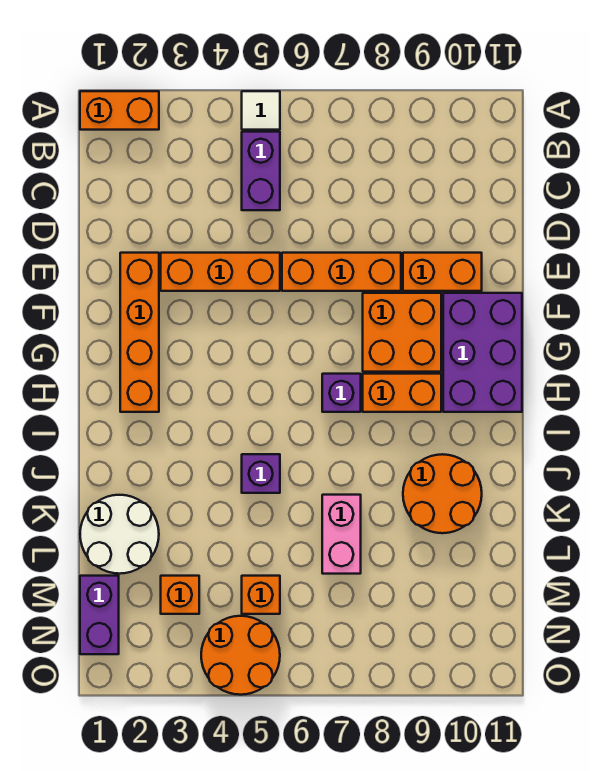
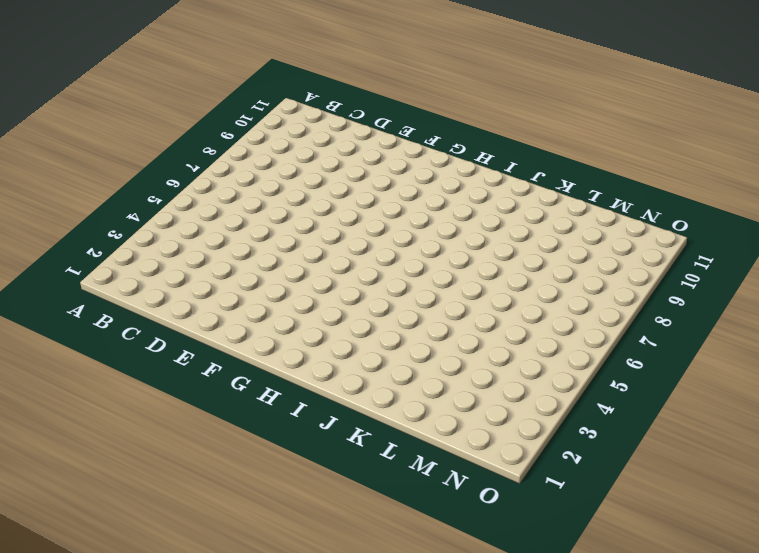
none -> orange 1x2 brick [80,91,159,130]
none -> white 1x1 tile [242,91,280,130]
none -> purple 1x2 brick [242,132,280,210]

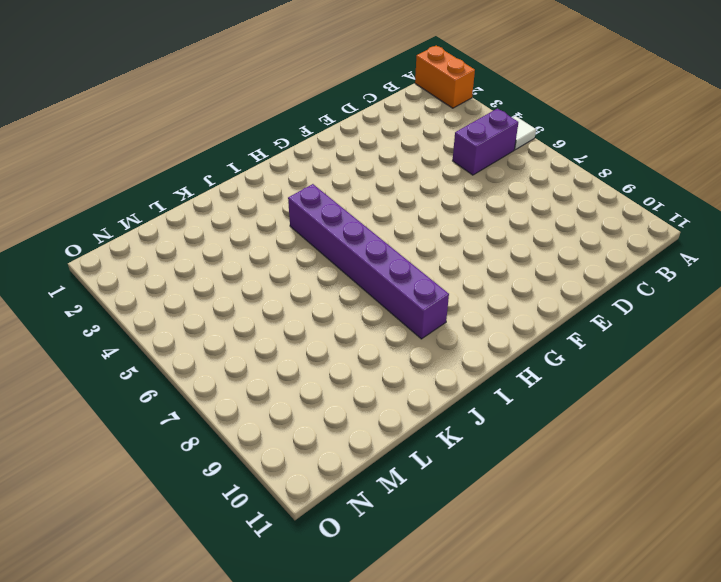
purple 1x6 brick [288,184,449,339] -> none
none -> orange 1x4 brick [120,253,159,412]
none -> orange 1x3 brick [161,253,280,291]
none -> orange 1x3 brick [282,253,401,291]

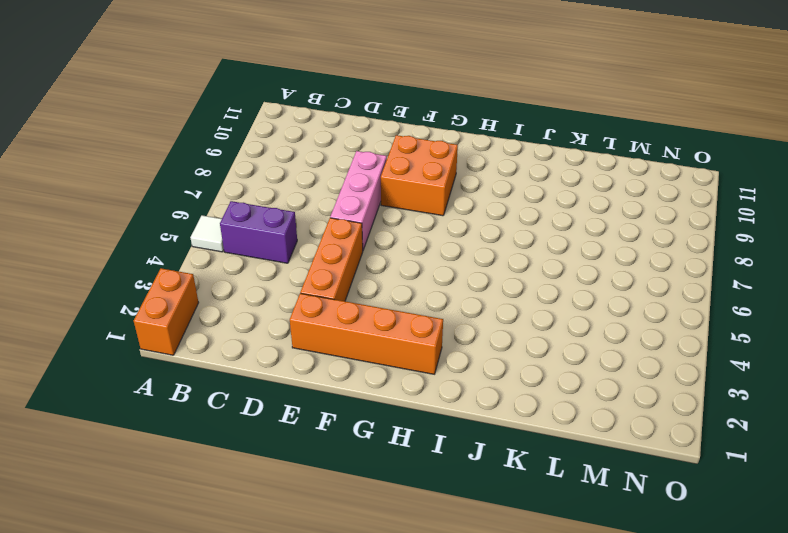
pink 1x3 brick [330,151,387,250] -> orange 1x3 brick [282,253,401,291]
none -> orange 1x2 brick [403,253,482,291]
none -> purple 2x3 brick [443,293,522,412]
none -> purple 1x1 brick [322,374,361,412]

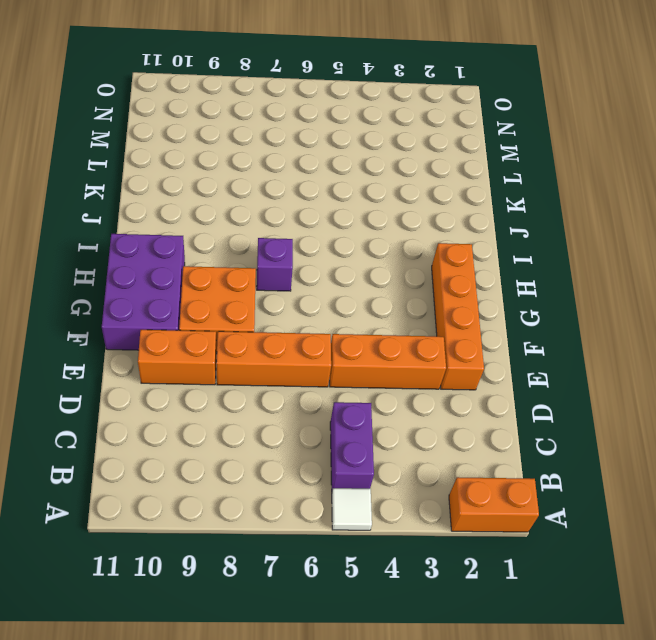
none -> orange 1x2 brick [363,374,441,412]
none -> purple 1x1 brick [242,454,280,493]
none -> orange 2x2 round brick [403,454,482,533]

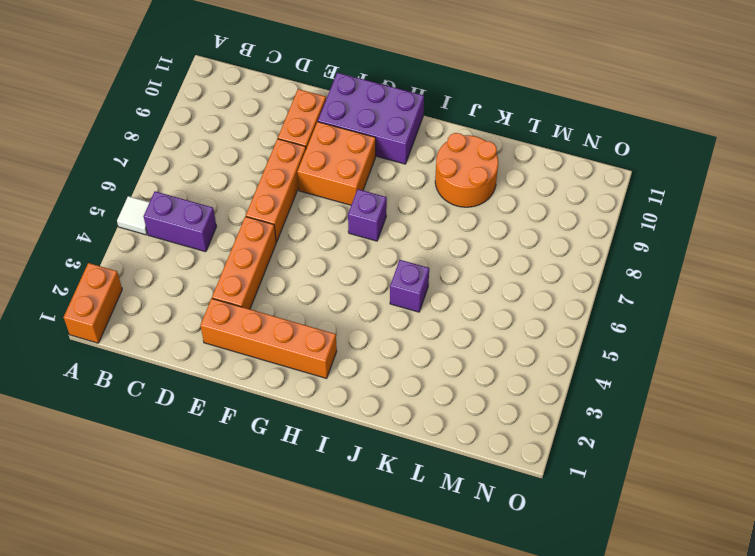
none -> orange 1x2 brick [363,374,441,412]
none -> white 2x2 round brick [80,495,159,574]
none -> pink 1x2 brick [322,495,361,574]

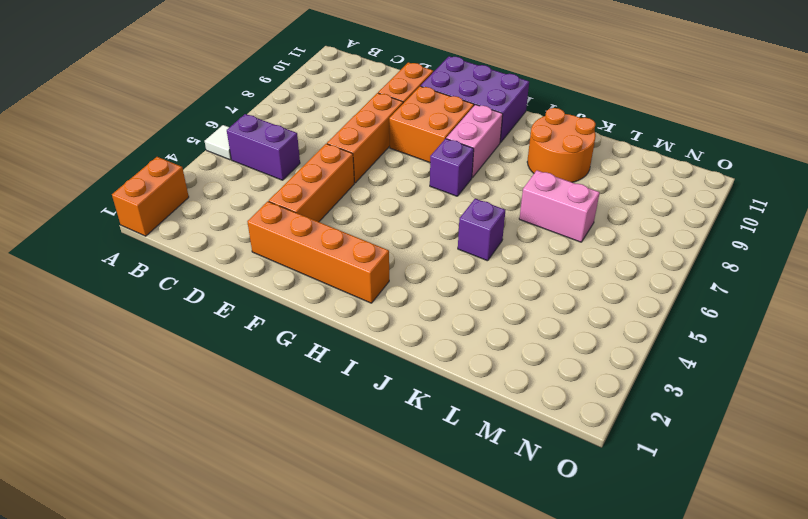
pink 1x2 brick [446,105,503,177] -> orange 1x2 brick [363,374,441,412]
none -> white 2x2 round brick [80,495,159,574]
none -> purple 1x2 brick [80,576,119,654]
none -> orange 1x1 brick [161,576,199,614]

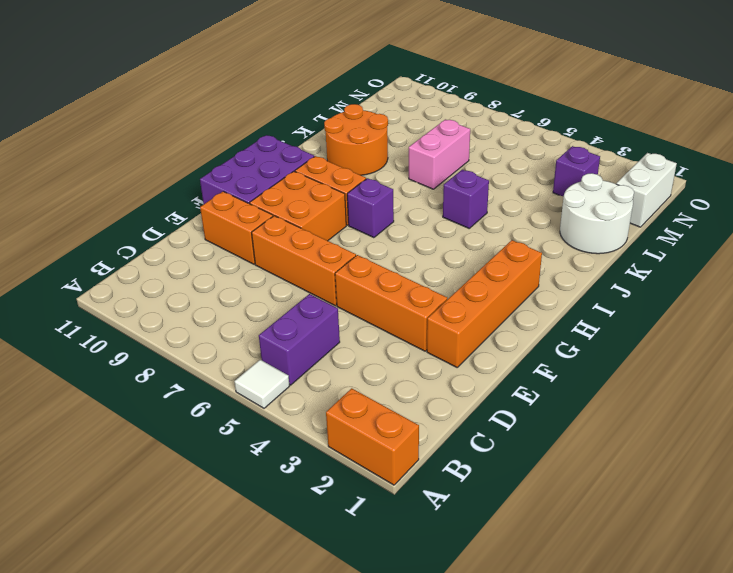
white 1x2 brick [616,153,677,227] -> purple 1x2 brick [80,576,119,654]
purple 1x1 brick [553,146,600,196] -> orange 1x1 brick [161,576,199,614]
none -> orange 1x1 brick [242,576,280,614]
none -> orange 2x2 round brick [201,616,280,695]

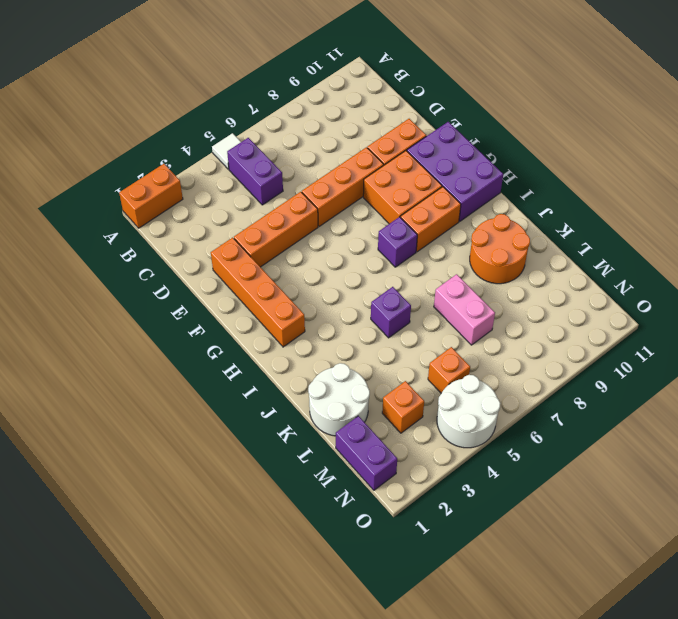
white 2x2 round brick [437,375,500,448] -> orange 2x2 round brick [201,616,280,695]

